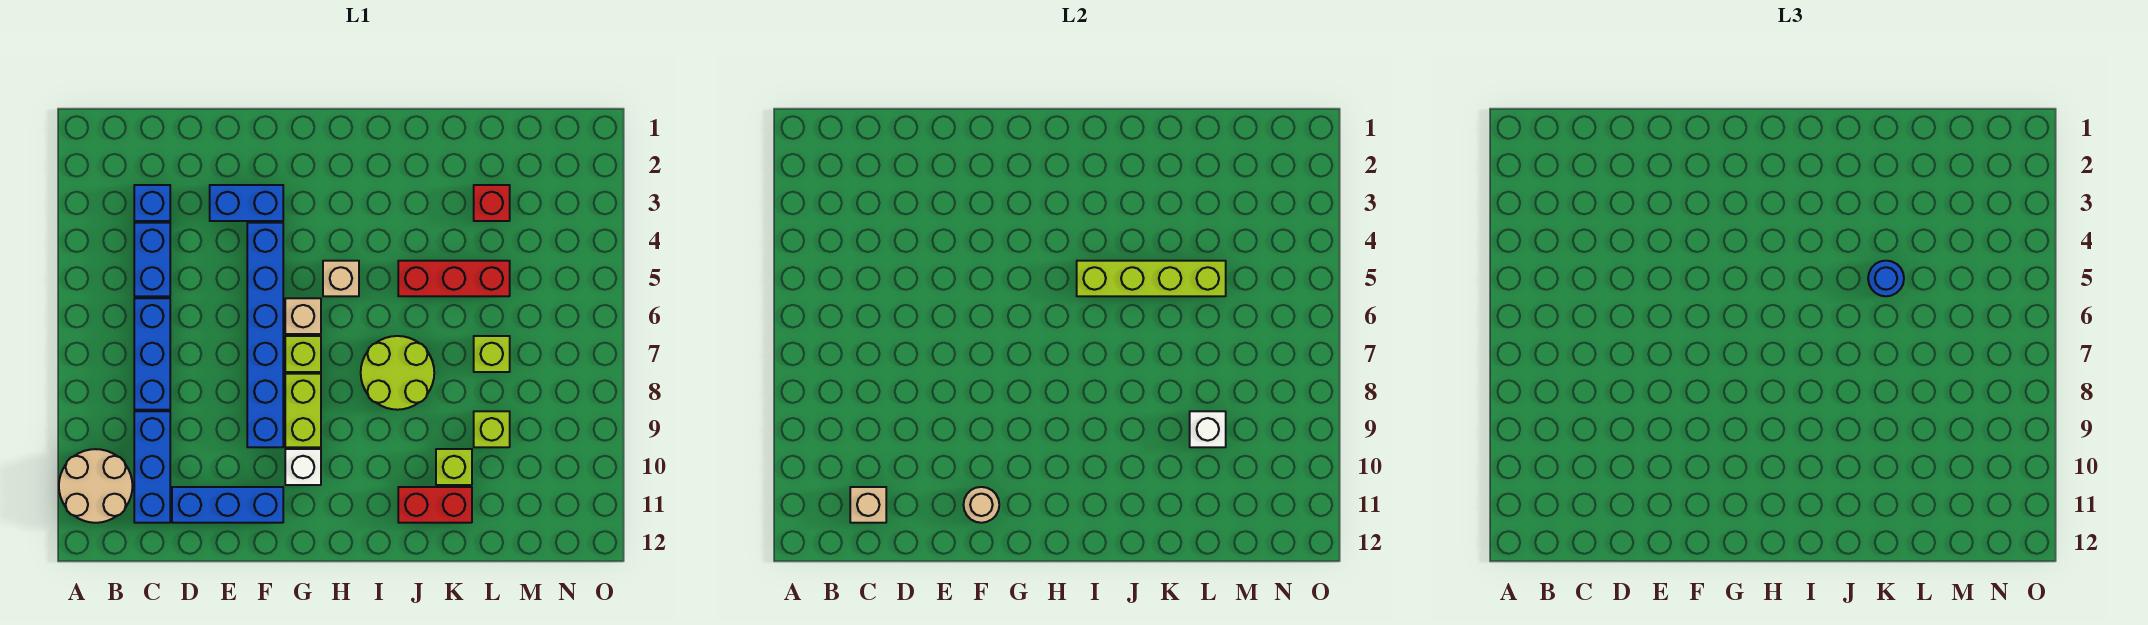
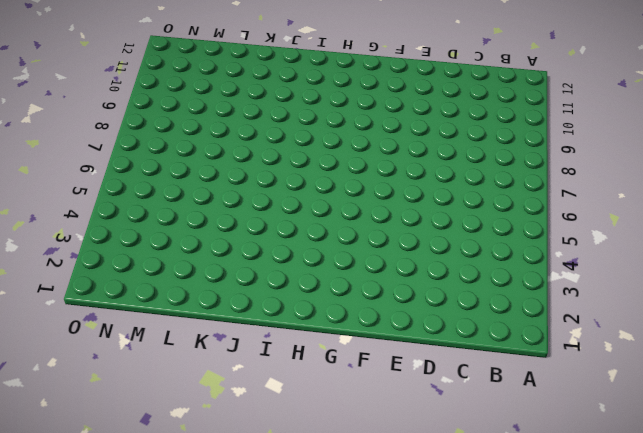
none -> tan 2x2 round brick [59,449,132,523]
none -> blue 1x1 brick [134,185,170,221]
none -> blue 1x2 brick [134,223,170,296]

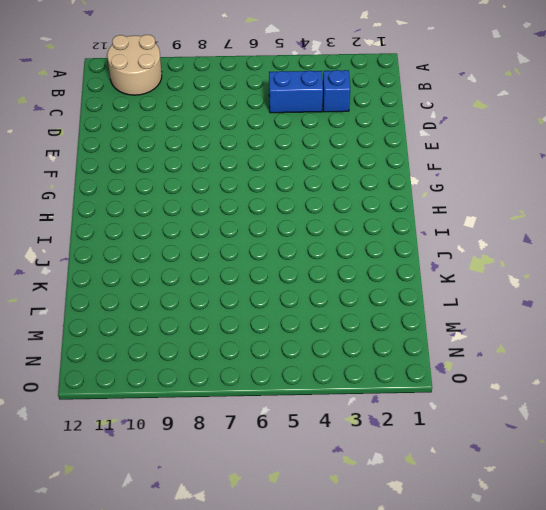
none -> blue 1x3 brick [134,298,170,410]
none -> blue 1x3 brick [134,411,170,523]
none -> blue 1x3 brick [172,487,283,523]

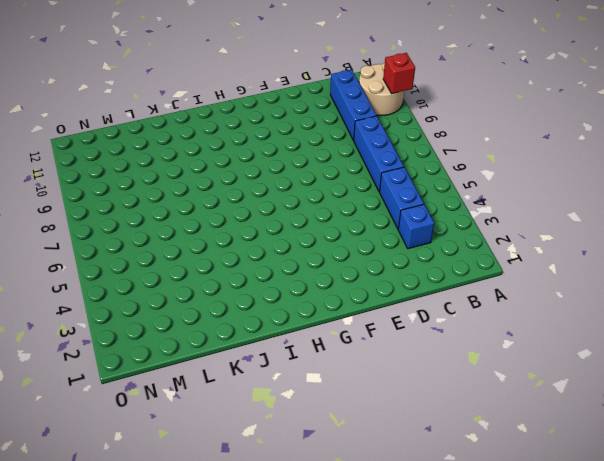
red 1x1 brick [383,53,415,94] -> red 1x1 brick moved to [474,185,510,221]
none -> blue 1x3 brick [172,487,283,523]
none -> blue 1x2 brick [210,185,283,221]
none -> blue 1x6 brick [247,223,283,447]

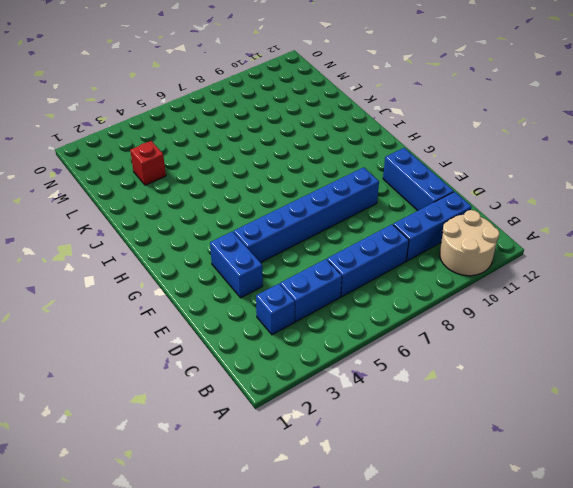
none -> tan 1x1 brick [285,298,321,334]
none -> lime 1x1 brick [285,336,321,372]
none -> lime 1x2 brick [285,374,321,447]

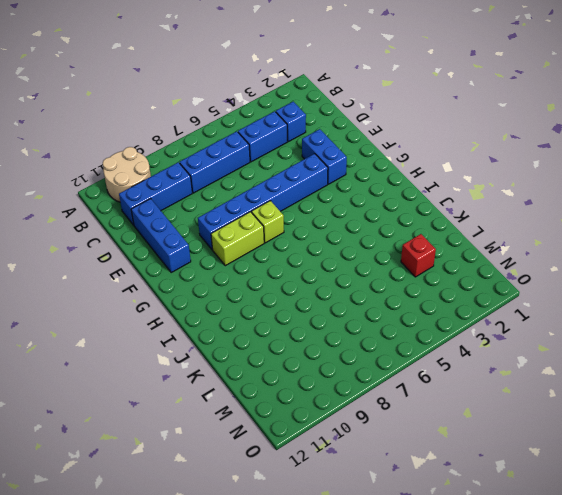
none -> tan 1x1 brick [285,298,321,334]
none -> white 1x1 brick [285,449,321,485]
none -> tan 1x1 brick [323,261,359,296]

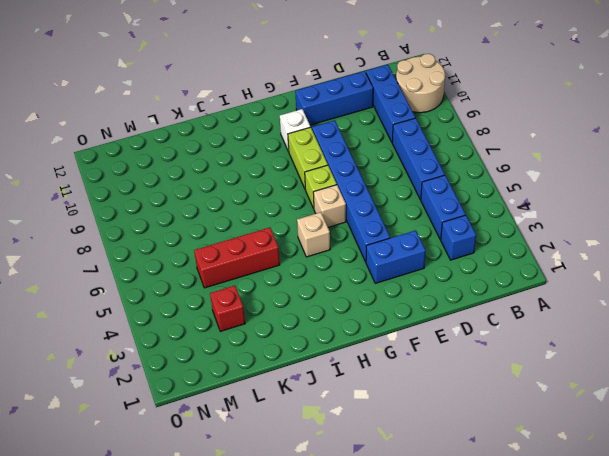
none -> lime 2x2 round brick [361,336,434,410]
none -> red 1x2 brick [398,487,472,523]
none -> lime 1x1 brick [436,449,472,485]

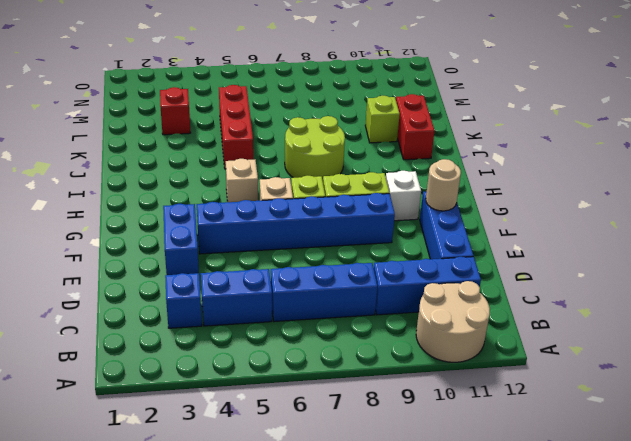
none -> lime 1x1 brick [474,336,510,372]
none -> lime 1x1 brick [474,411,510,447]
none -> tan 1x1 brick [850,487,886,523]

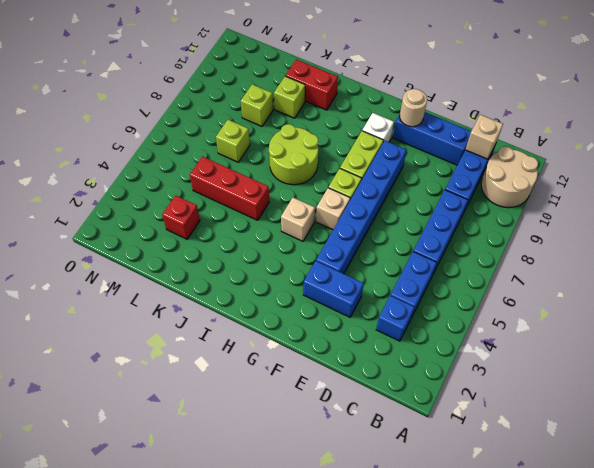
none -> lime 1x4 brick [1077,261,1226,296]
none -> white 1x1 brick [1190,411,1226,447]
none -> blue 1x1 round brick [1868,261,1904,296]

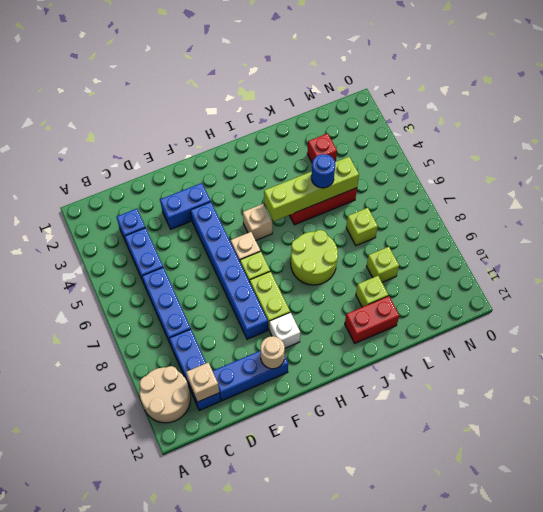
none -> white 1x1 brick [1190,411,1226,447]

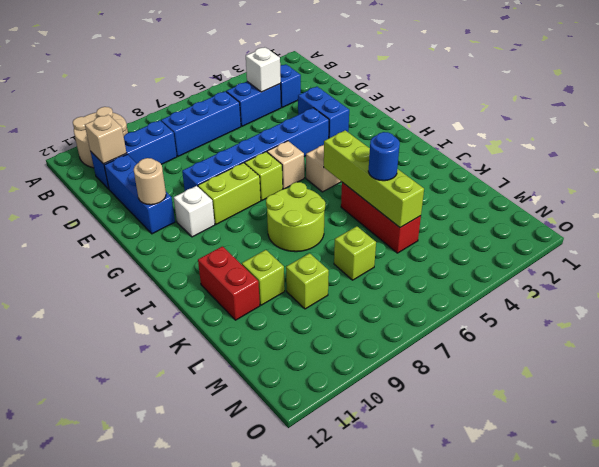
white 1x1 brick [246,47,281,92] -> white 1x1 brick moved to [1190,411,1226,447]
none -> red 1x1 brick [474,185,510,221]

